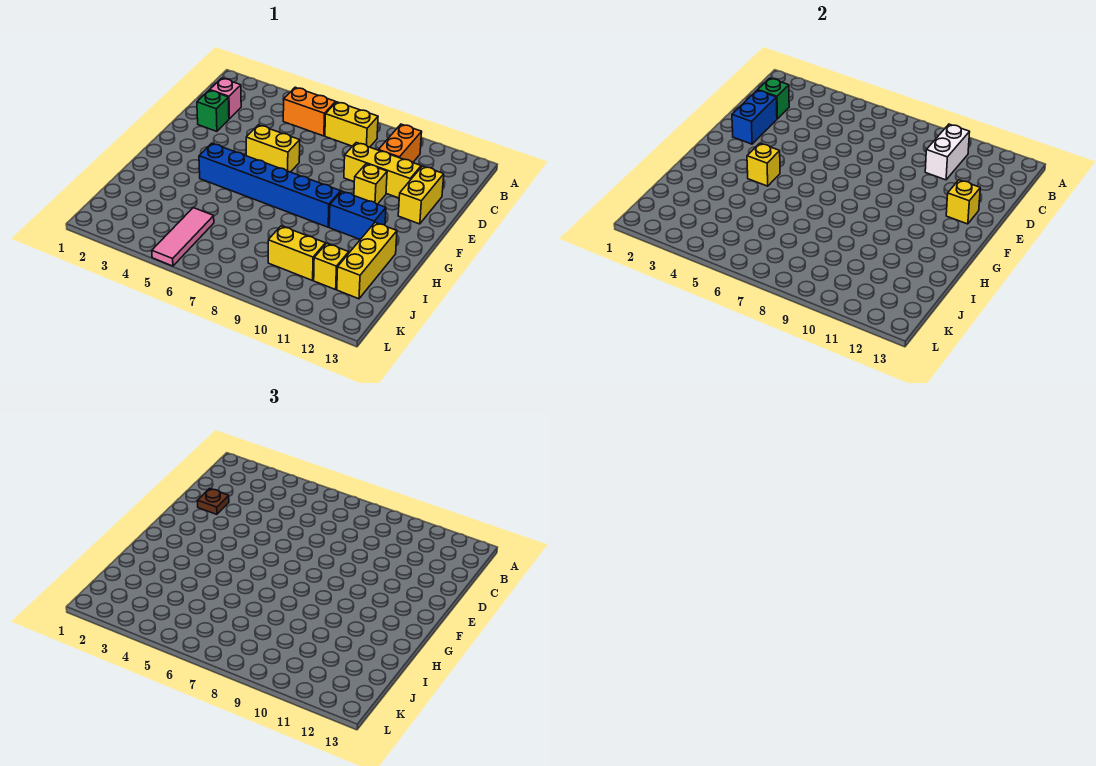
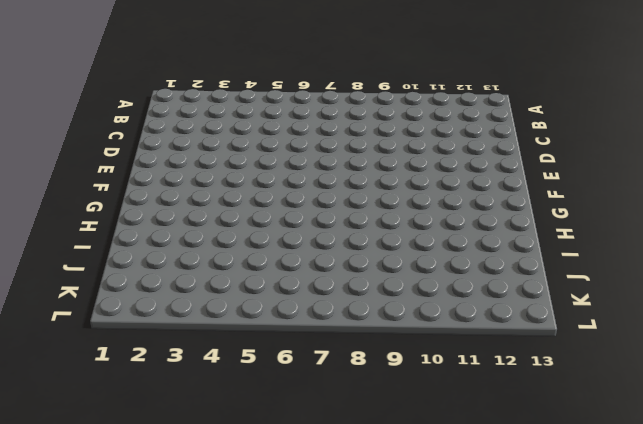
none -> orange 1x2 brick [283,87,336,136]
none -> yellow 1x2 brick [325,102,378,147]
none -> orange 1x2 brick [379,124,422,162]

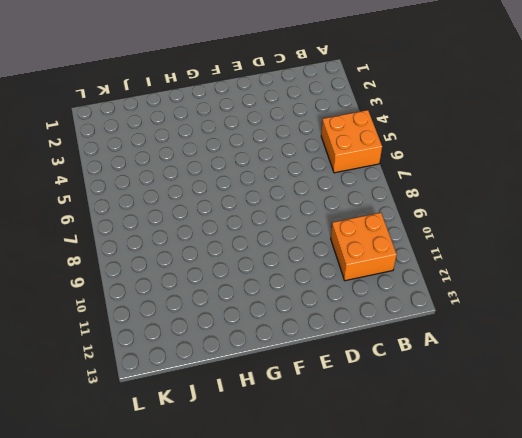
orange 2x2 brick [321,110,382,173] -> orange 1x2 brick [283,87,336,136]
orange 2x2 brick [331,213,397,281] -> orange 1x2 brick [379,124,422,162]
none -> yellow 1x2 brick [325,102,378,147]
none -> pink 1x1 brick [210,78,241,119]
none -> green 1x1 brick [197,90,229,131]

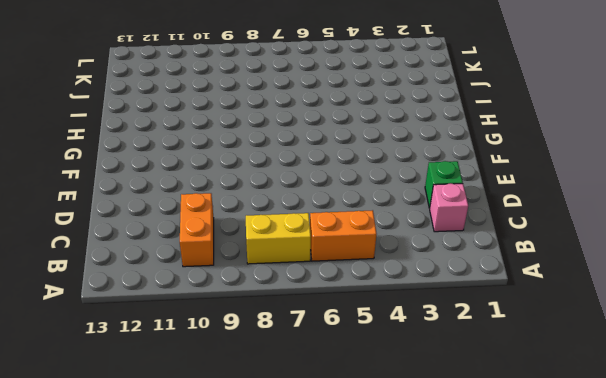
none -> yellow 1x3 brick [344,143,421,198]
none -> yellow 1x2 brick [398,166,444,224]
none -> yellow 1x2 brick [246,125,300,172]

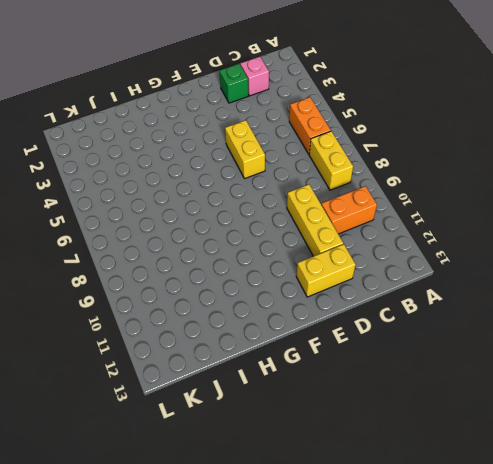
none -> yellow 1x1 brick [354,164,387,204]
none -> blue 1x6 brick [199,143,341,227]
none -> blue 1x2 brick [329,191,386,239]

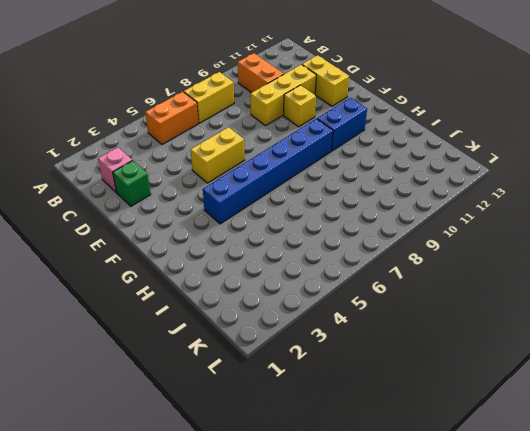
none -> yellow 1x3 brick [337,223,397,299]
none -> pink 1x3 tile [152,208,214,266]
none -> yellow 1x2 brick [268,226,326,280]

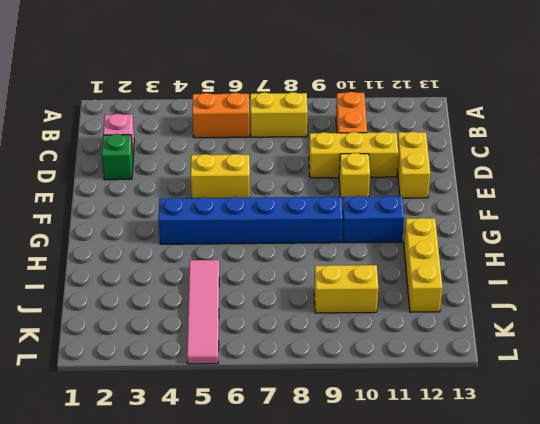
pink 1x4 tile [187,260,219,364] -> pink 1x3 tile [152,208,214,266]
none -> yellow 1x1 brick [314,243,349,290]
none -> white 1x2 brick [925,124,970,180]
none -> green 1x1 brick [758,78,789,119]

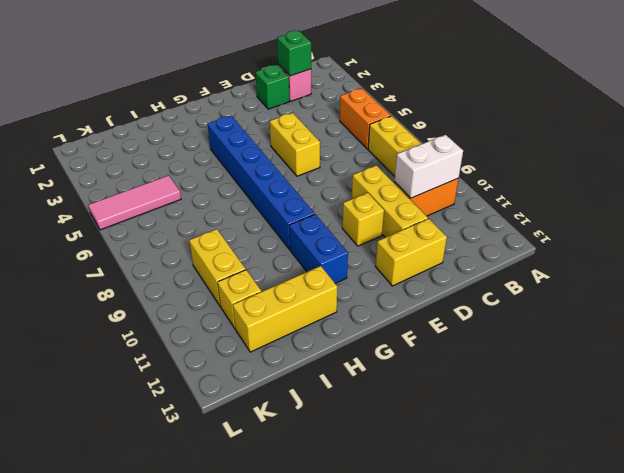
none -> blue 1x2 brick [732,90,777,144]
none -> yellow 1x1 brick [946,180,980,224]
none -> yellow 1x1 brick [747,143,780,186]

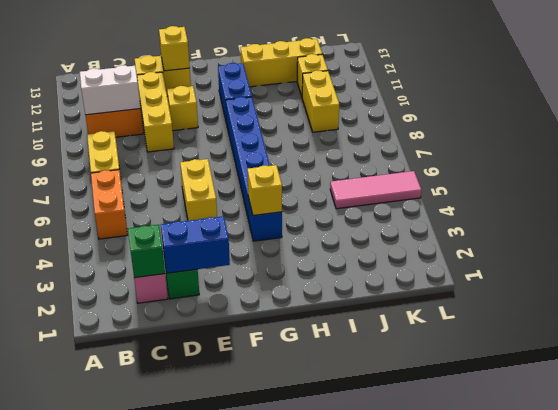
none -> brown 1x1 plate [197,489,229,514]

